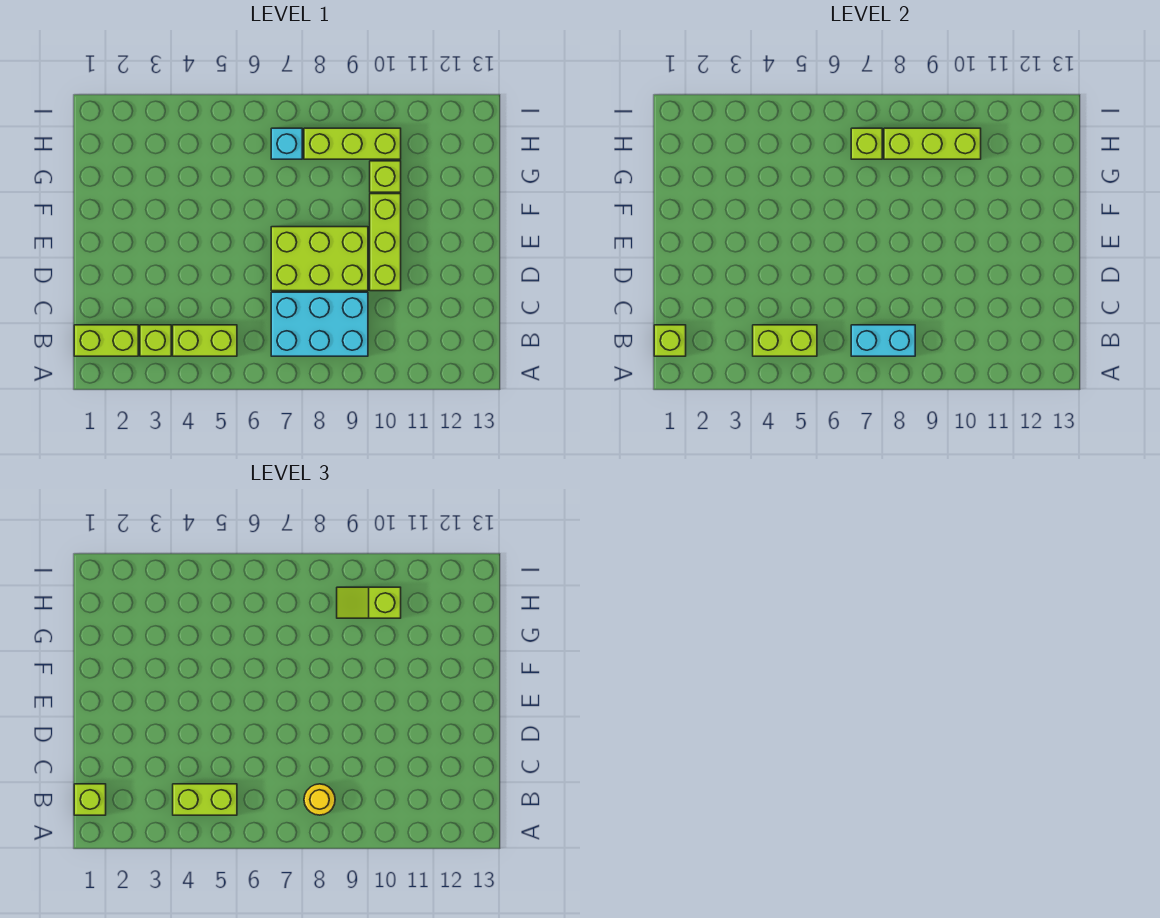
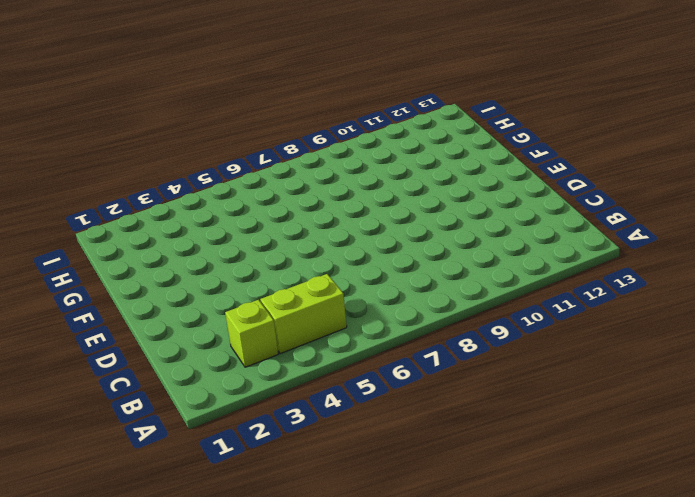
none -> lime 1x2 brick [74,325,138,356]
none -> cyan 2x3 brick [271,292,368,356]
none -> lime 2x3 brick [271,227,368,291]

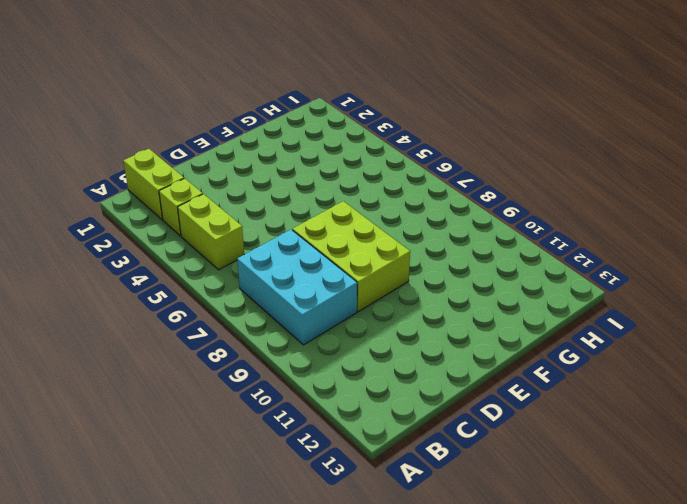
none -> lime 1x3 brick [370,194,401,291]
none -> lime 1x1 brick [370,161,401,192]
none -> cyan 1x1 brick [271,128,302,159]

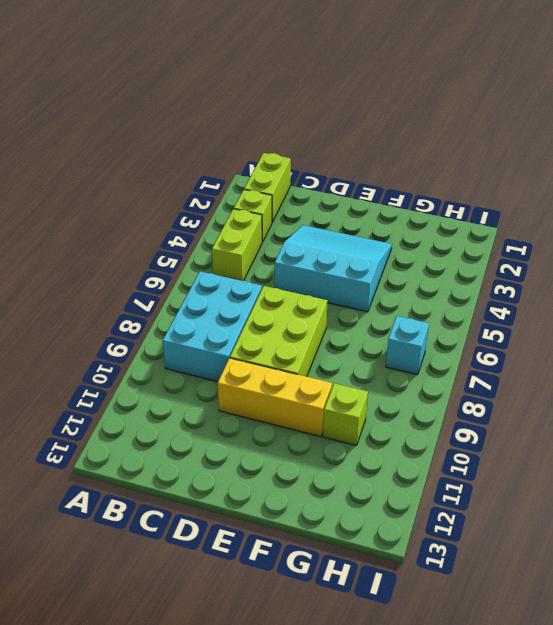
cyan 3x3 slope [275,225,392,312] -> none
yellow 1x3 brick [218,358,332,437] -> lime 1x3 brick [370,194,401,291]
none -> lime 1x3 brick [304,128,401,159]
none -> lime 1x1 brick [654,325,686,356]
none -> lime 1x2 brick [753,325,817,356]

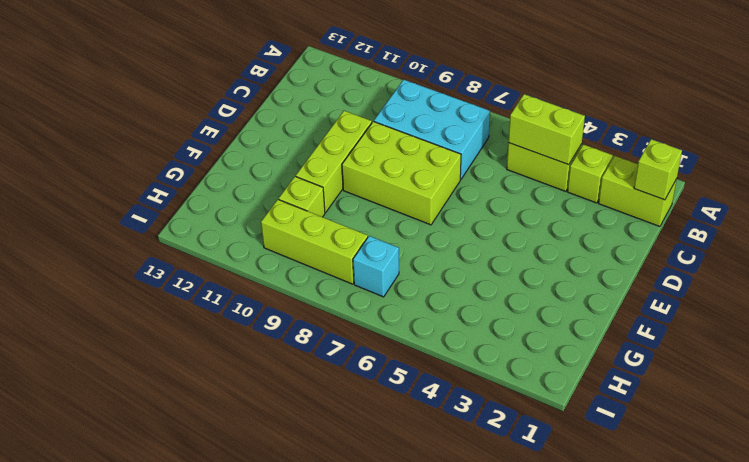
none -> cyan 1x2 brick [851,325,915,356]
none -> lime 1x1 brick [851,128,882,159]
none -> lime 1x3 brick [884,128,981,159]

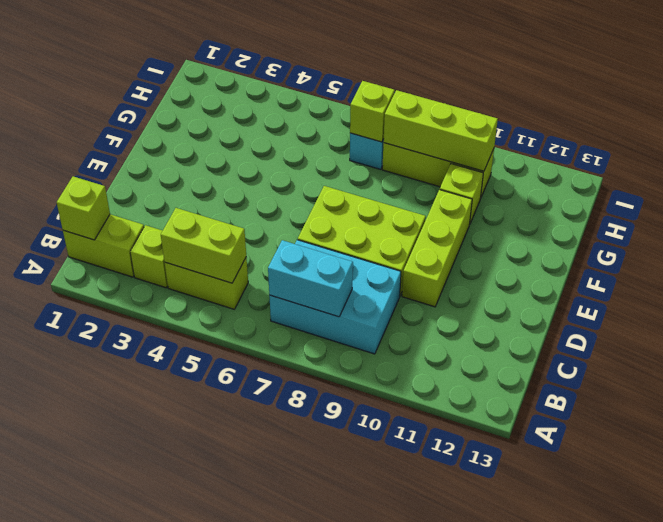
none -> lime 1x1 brick [74,784,106,815]
none -> lime 1x2 brick [173,784,237,815]
none -> yellow 1x1 round brick [304,784,335,815]

